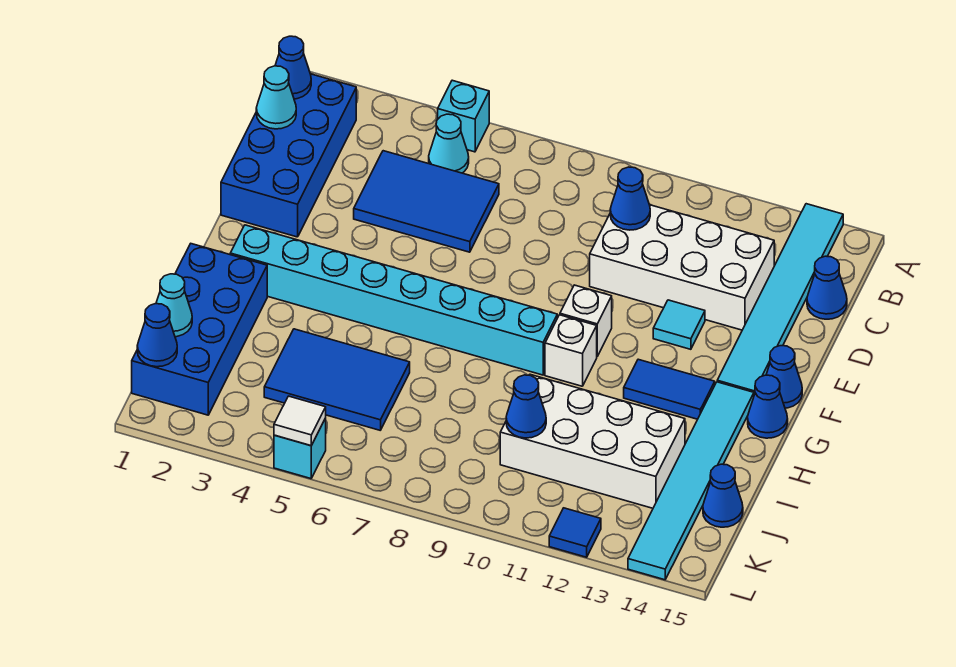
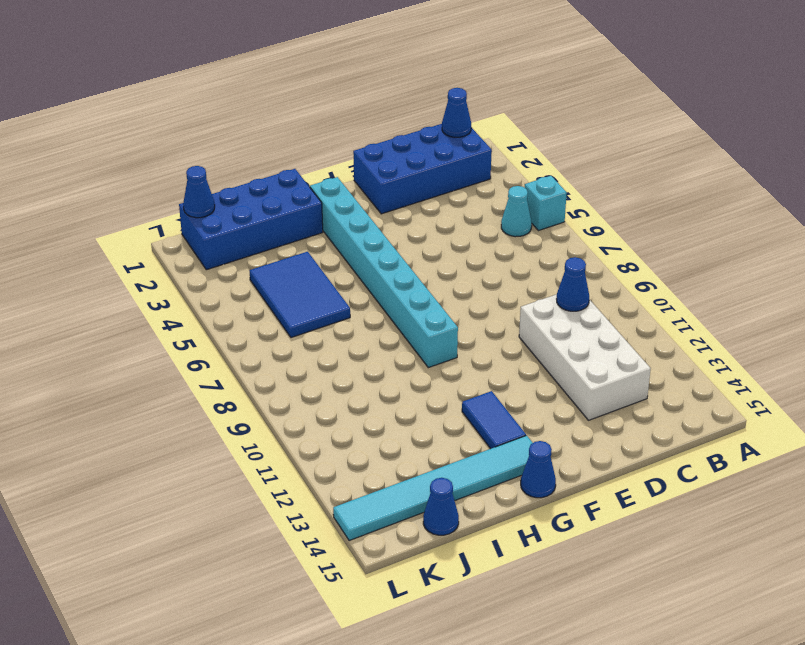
none -> cyan 1x6 tile [717,204,843,395]
none -> blue 2x3 tile [354,151,499,252]
none -> blue 1x1 cone [807,256,847,319]

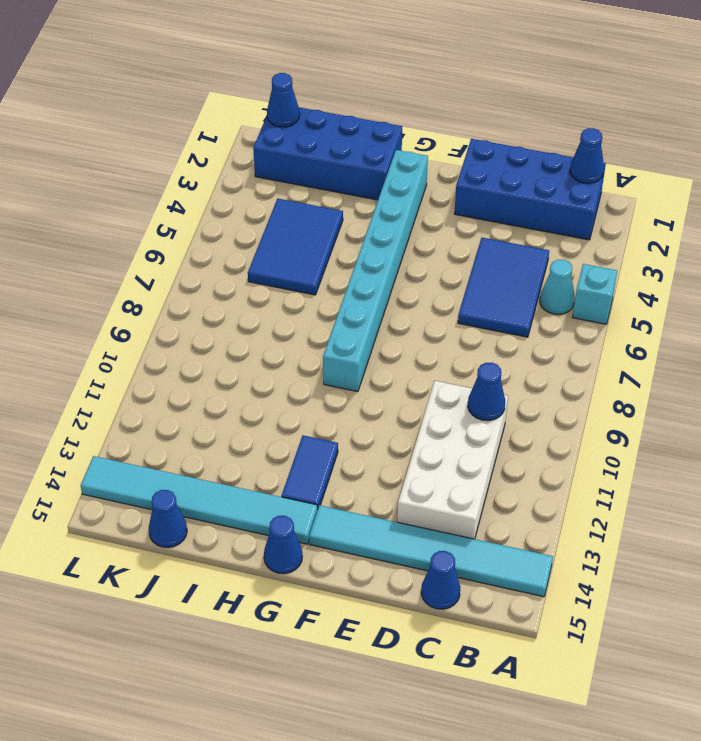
none -> cyan 1x1 tile [653,300,705,349]
none -> white 1x1 brick [560,285,612,356]
none -> blue 1x1 cone [766,346,802,408]

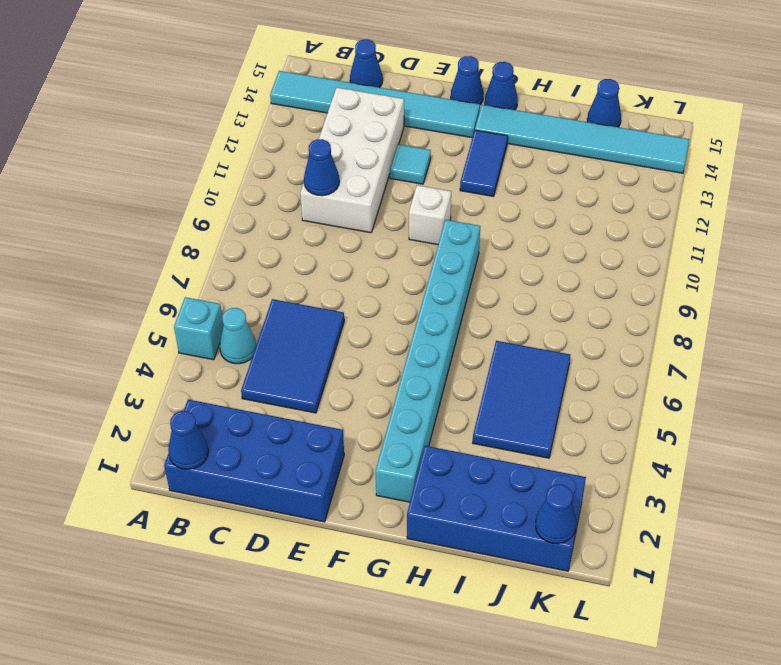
none -> white 1x1 brick [545,315,597,386]
none -> white 2x4 brick [500,374,685,508]
none -> cyan 1x1 brick [274,418,326,479]

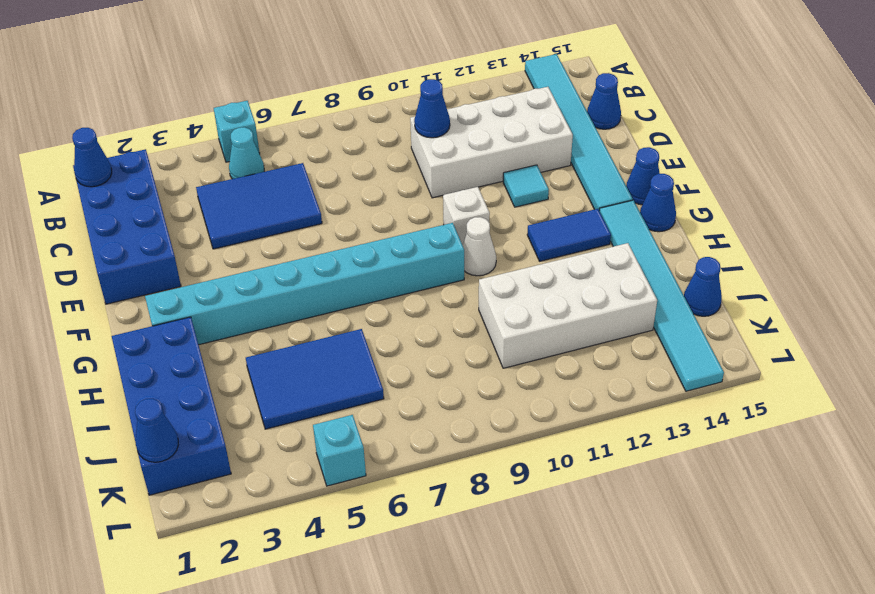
white 1x1 cone [463,217,496,276] -> white 1x1 brick [545,315,597,386]
none -> blue 1x1 tile [549,508,601,557]
none -> cyan 1x1 cone [256,66,296,129]
none -> cyan 1x1 cone [156,274,192,337]

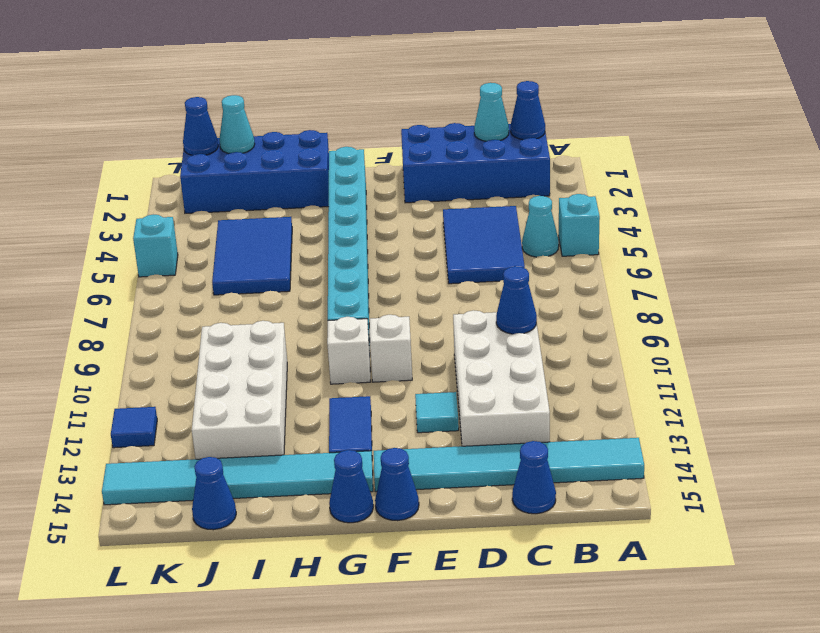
none -> blue 1x1 cone [506,375,546,438]
none -> white 1x1 tile [274,396,326,446]

